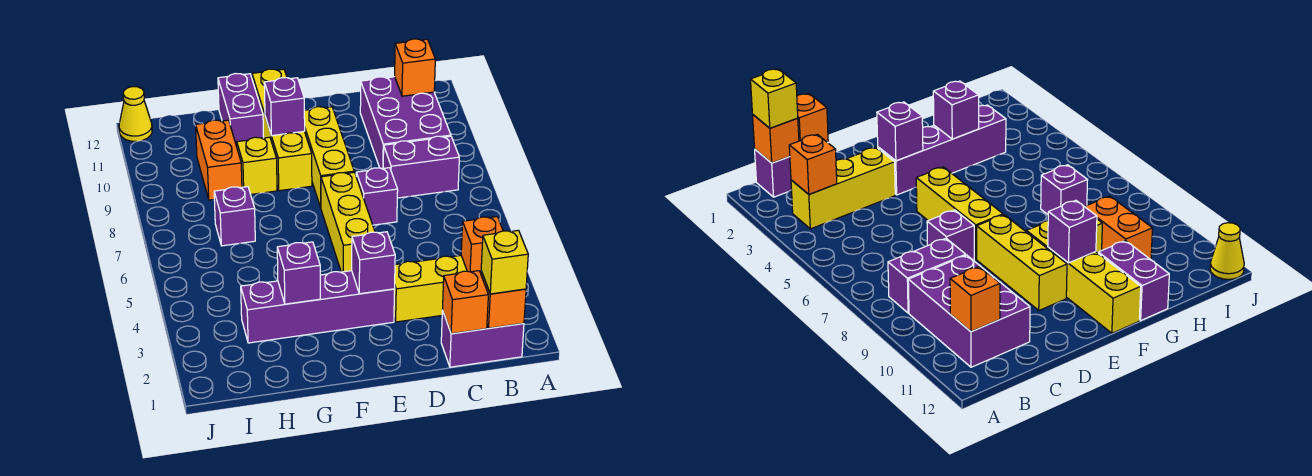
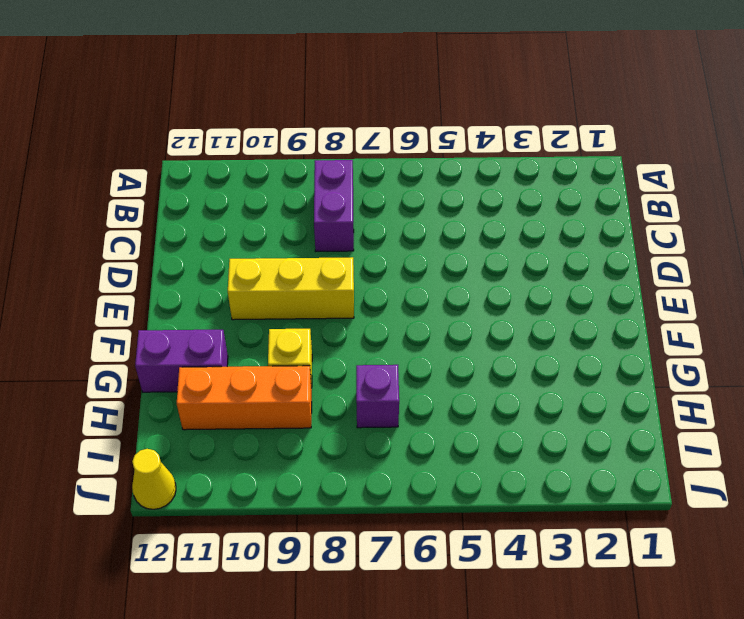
orange 1x3 brick [177,366,312,430] -> orange 1x2 brick [196,120,242,200]
none -> purple 1x2 brick [441,310,524,367]
none -> yellow 1x3 brick [394,256,467,322]
none -> purple 2x3 brick [360,77,451,169]

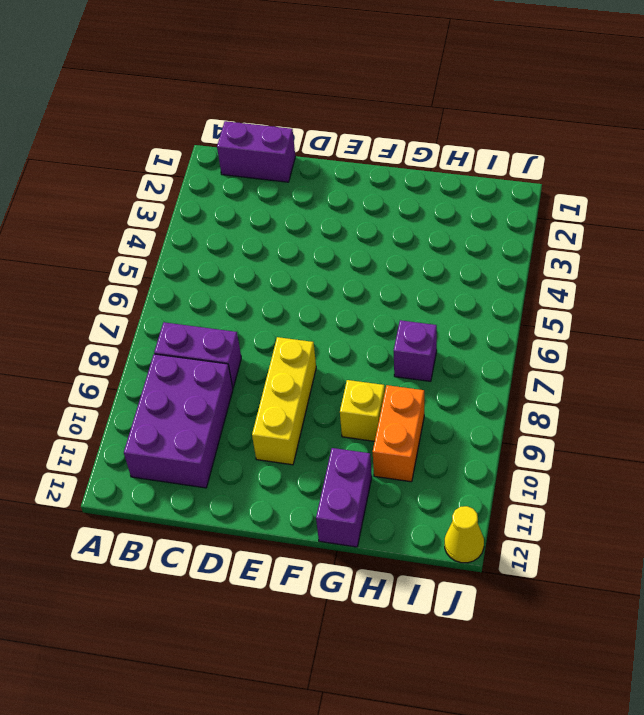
none -> yellow 1x3 brick [394,256,467,322]
none -> purple 1x1 brick [356,168,398,225]
none -> purple 1x4 brick [241,271,395,343]

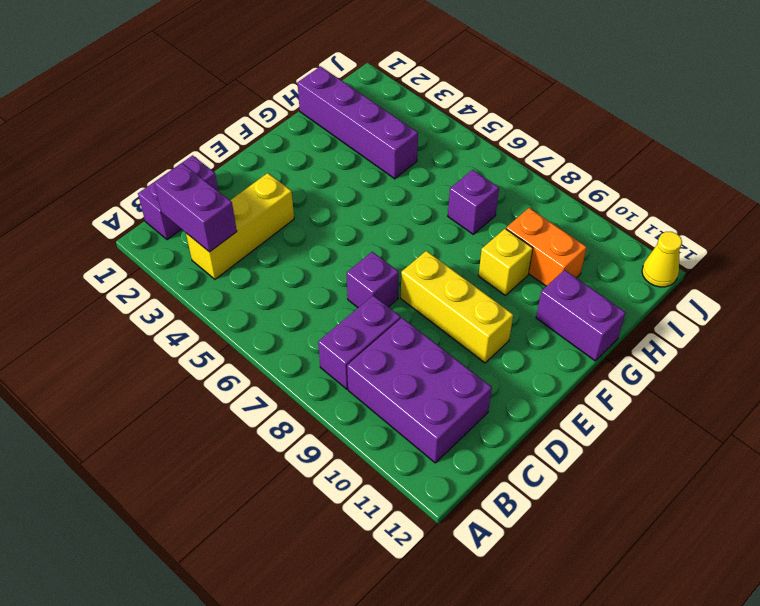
purple 1x2 brick [154,163,237,252] -> orange 1x1 brick [461,217,503,273]
purple 1x4 brick [298,67,418,179] -> purple 1x4 brick turned to [241,271,395,343]
none -> yellow 1x3 brick [321,172,375,272]
none -> yellow 1x4 brick [252,69,312,191]
none -> orange 1x1 brick [481,271,526,328]

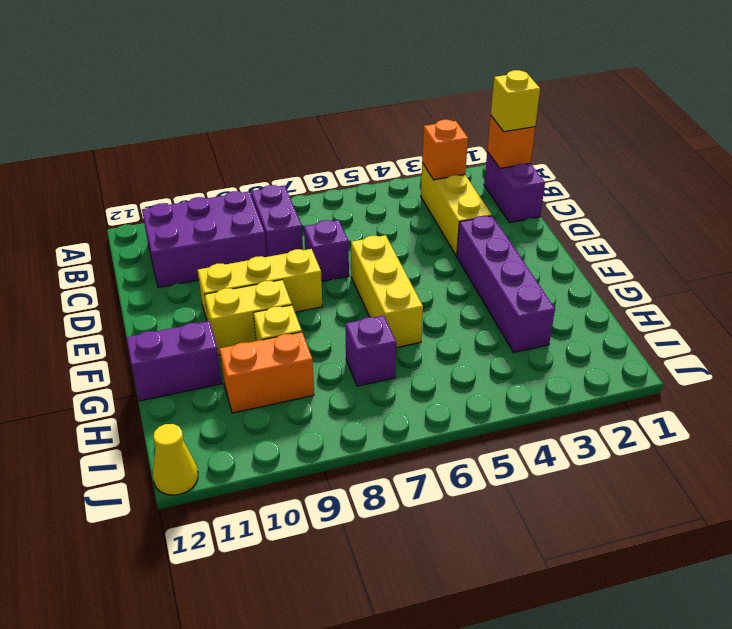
yellow 1x3 brick [351,235,423,348] -> yellow 1x3 brick turned to [321,172,375,272]
yellow 1x2 brick [204,280,292,355] -> yellow 1x4 brick [252,69,312,191]
none -> orange 1x1 brick [395,39,435,96]
none -> orange 1x1 brick [443,271,488,334]
none -> purple 1x1 brick [352,232,395,294]

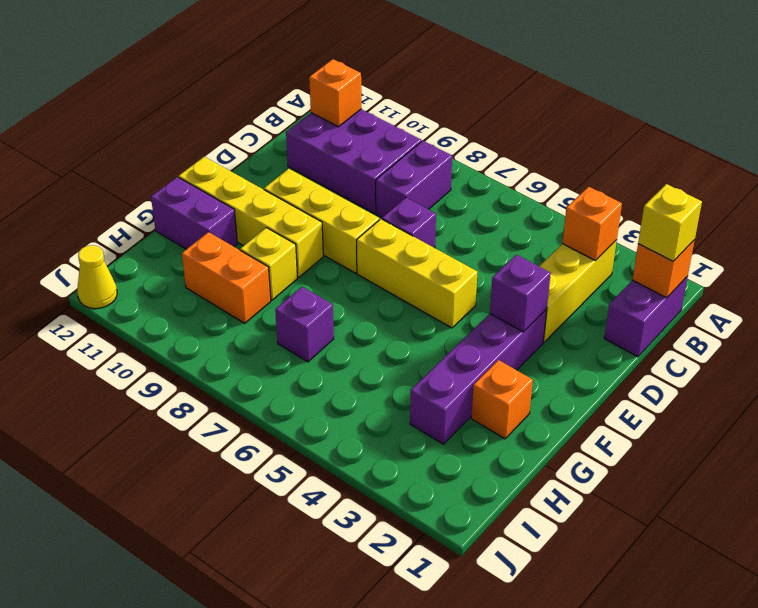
orange 1x1 brick [471,360,533,439] -> orange 1x1 brick moved to [443,271,488,334]
none -> purple 1x1 brick [264,78,305,136]
none -> purple 1x1 brick [277,242,320,304]

